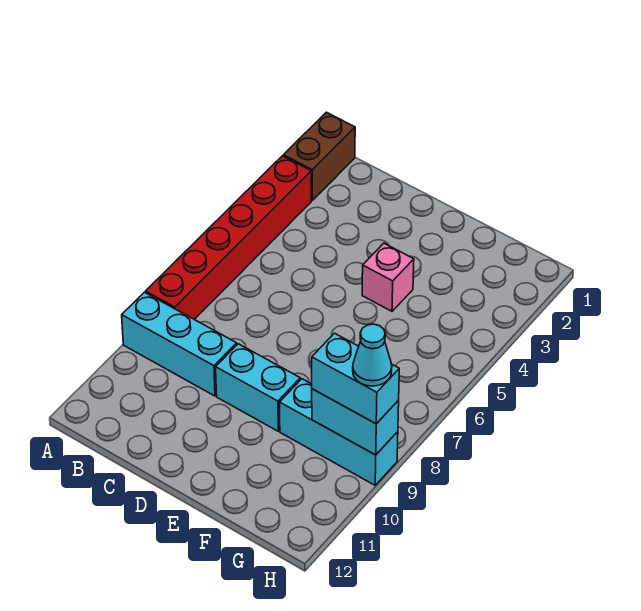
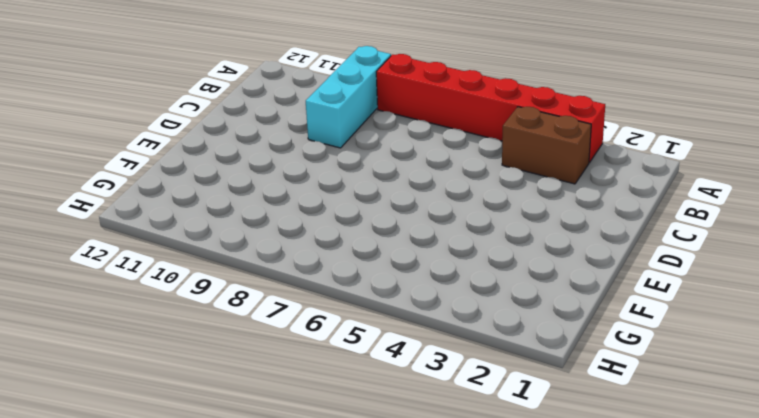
brown 1x2 brick [502,107,591,184] -> brown 1x2 brick moved to [283,112,355,200]
none -> cyan 1x2 brick [216,344,300,431]
none -> pink 1x1 brick [362,243,414,311]

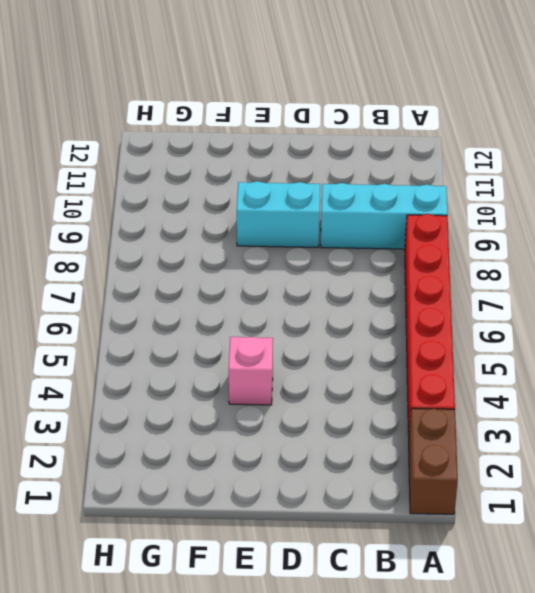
none -> cyan 1x3 brick [280,379,398,485]
none -> cyan 1x2 brick [312,389,399,455]

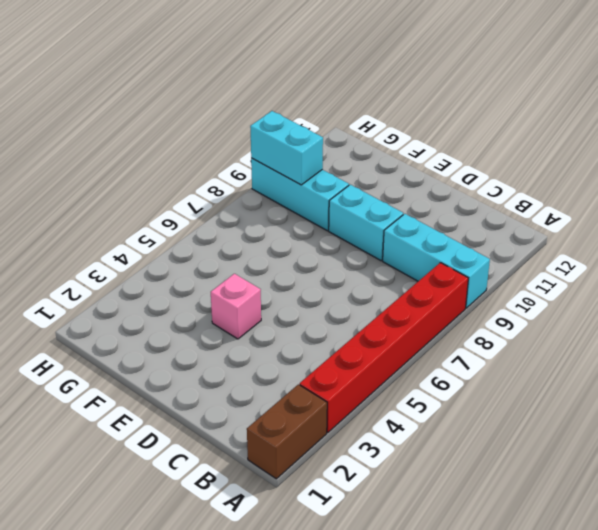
none -> cyan 1x2 brick [312,333,399,424]
none -> cyan 1x1 cone [353,324,392,386]

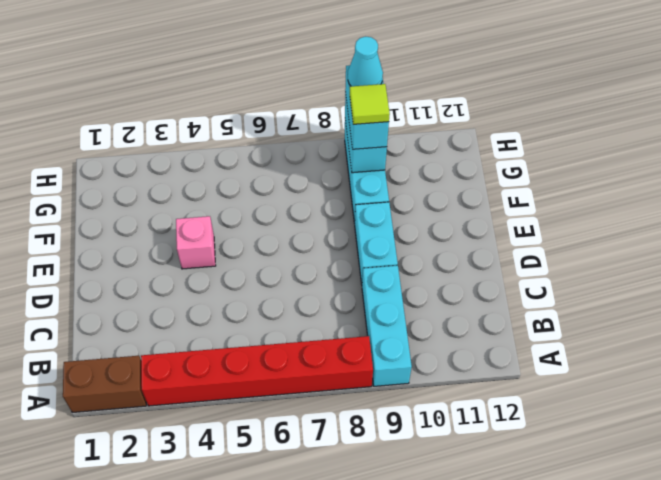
lime 1x1 tile [350,84,390,124] -> none

